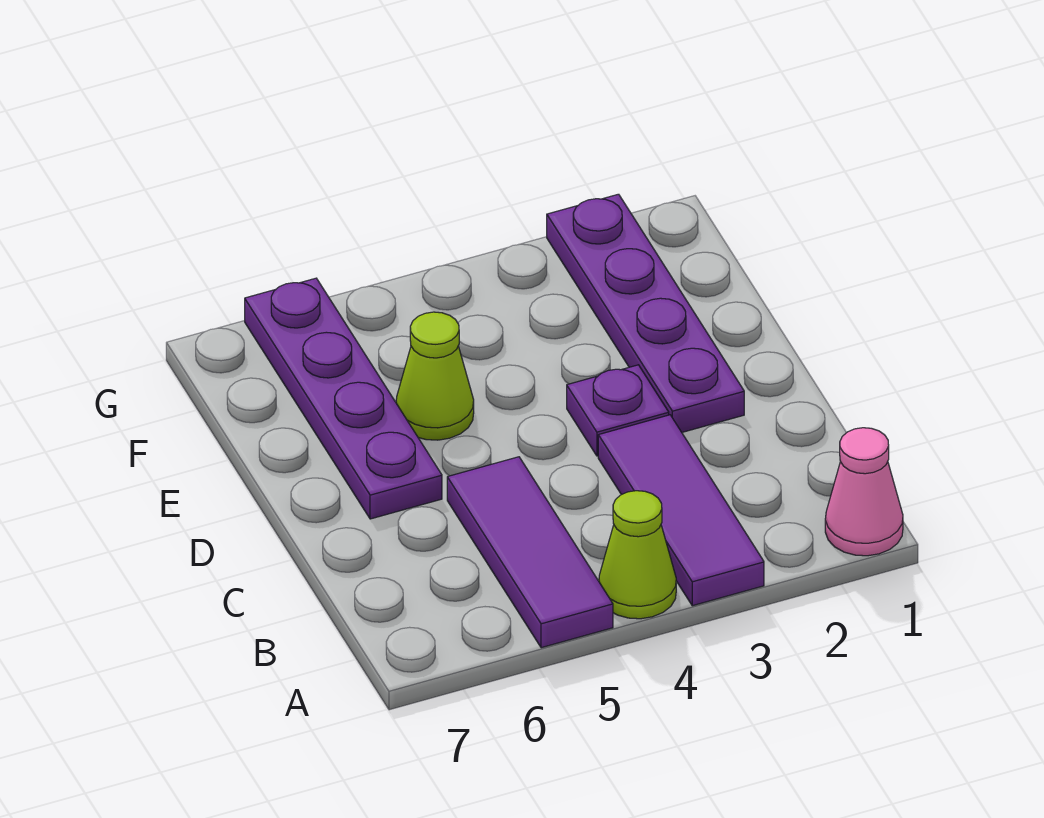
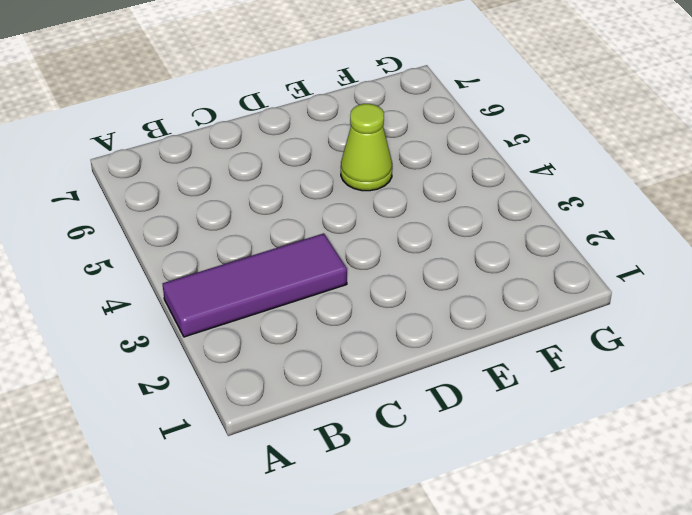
none -> pink 1x1 cone [825,428,903,556]
none -> lime 1x1 cone [599,491,676,619]

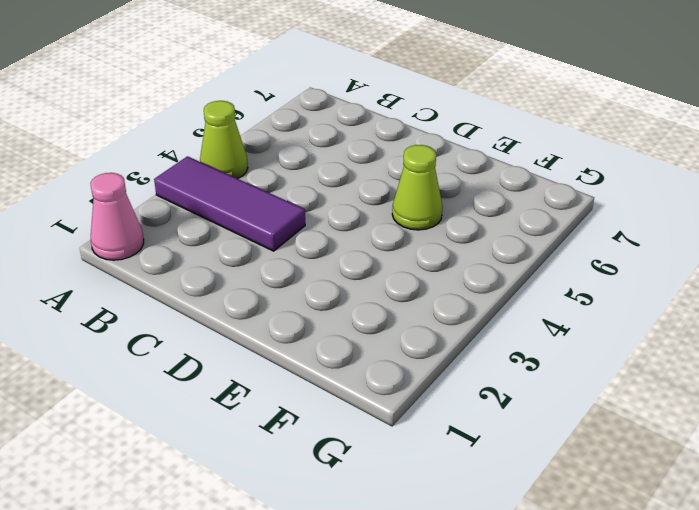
none -> purple 1x3 tile [447,457,613,648]
none -> purple 1x4 plate [547,194,744,432]

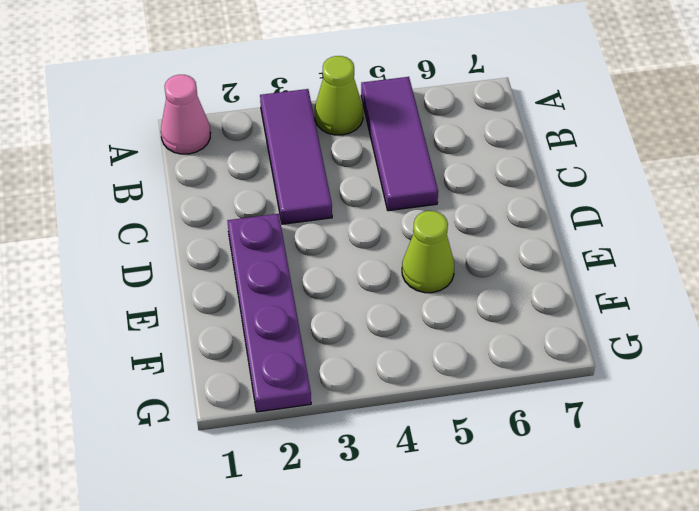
none -> purple 1x1 plate [567,365,669,456]
none -> purple 1x4 plate [245,278,442,519]

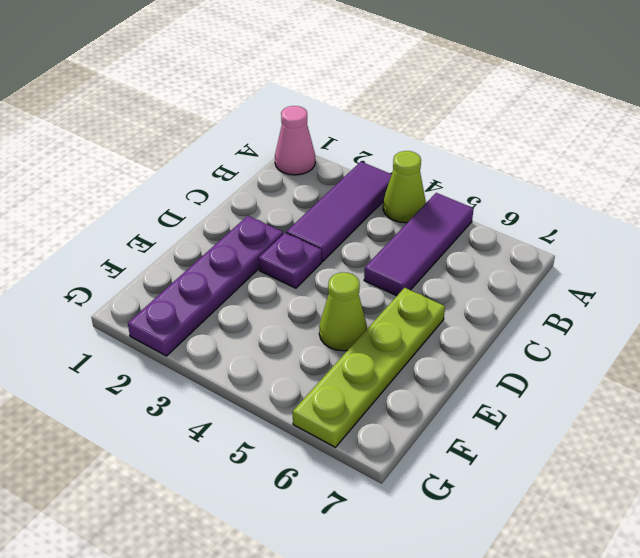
lime 1x4 plate [293,288,445,447] -> purple 1x4 plate [245,278,442,519]

